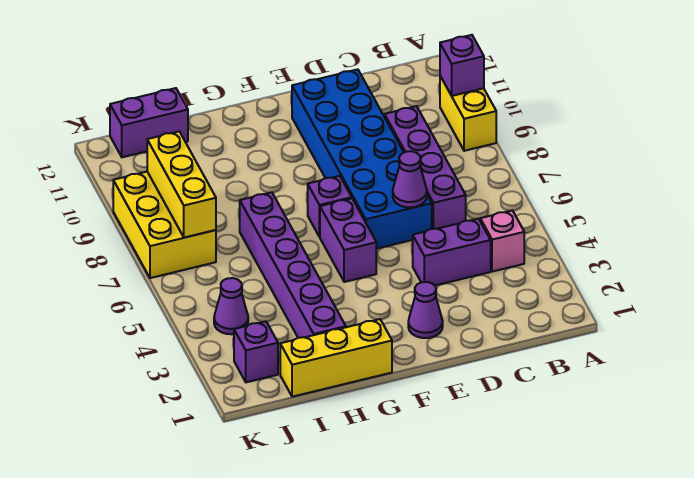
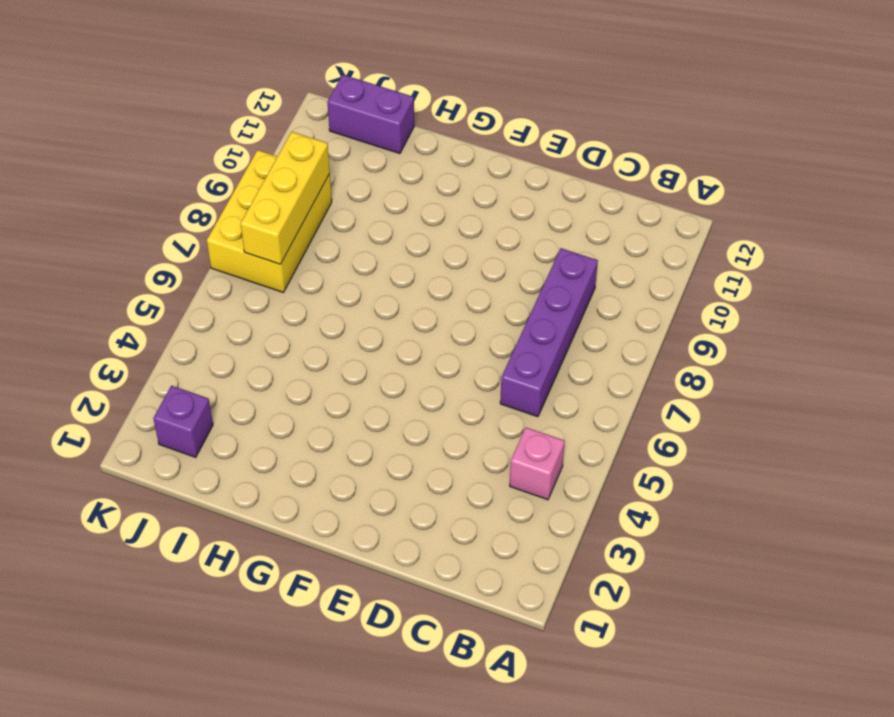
none -> yellow 1x2 brick [440,76,496,151]
none -> purple 1x2 brick [413,219,491,285]
none -> blue 2x6 brick [292,69,432,249]

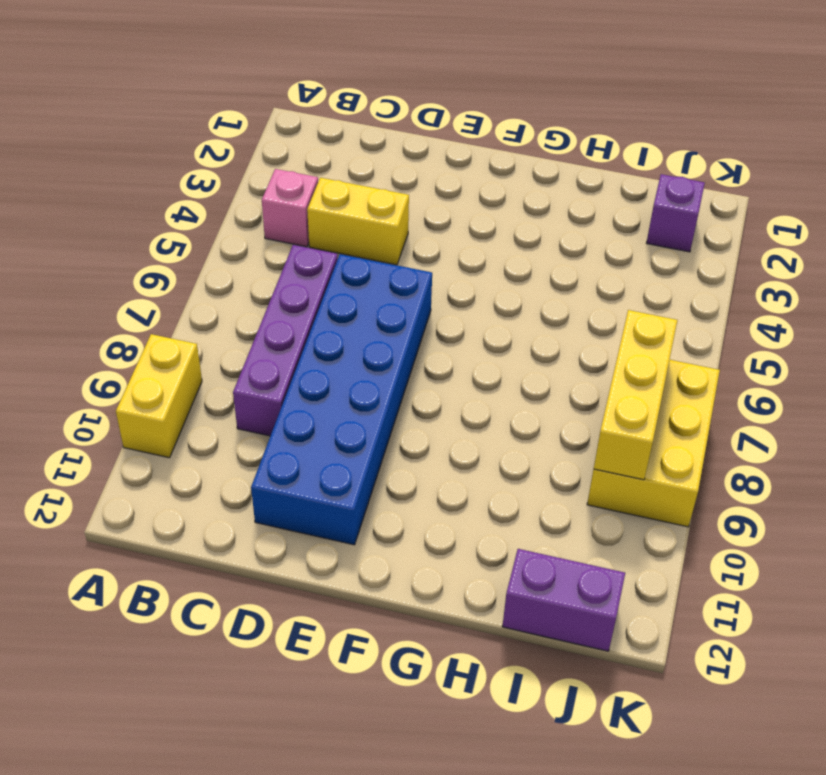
yellow 1x2 brick [307,178,409,265] -> purple 1x2 brick [413,219,491,285]
none -> purple 1x1 cone [408,282,443,338]
none -> purple 1x2 brick [320,198,376,282]
none -> purple 1x1 brick [308,176,352,237]

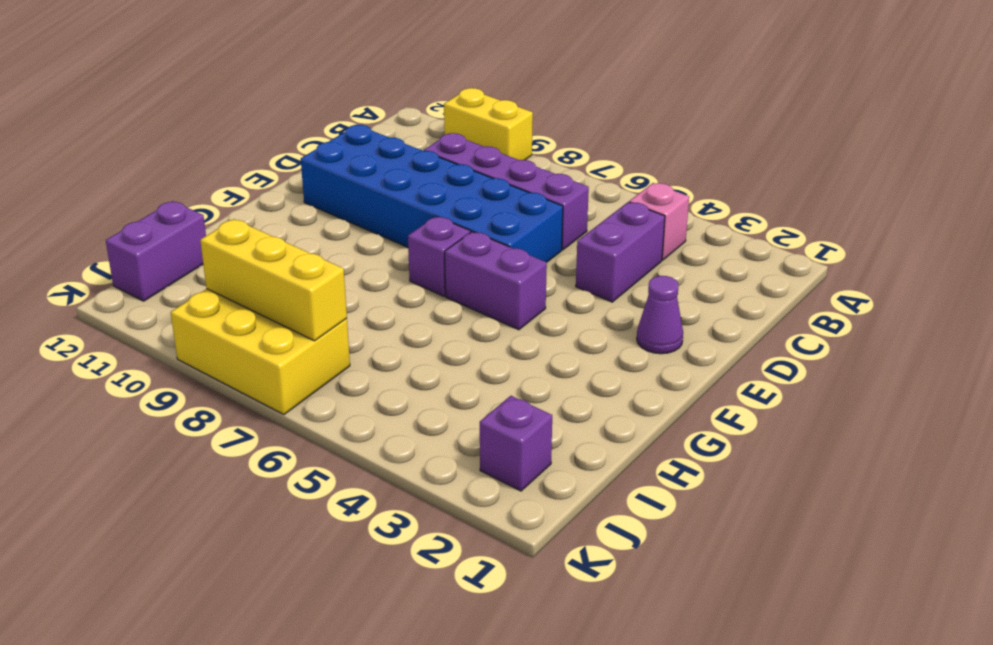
none -> yellow 1x3 brick [280,319,392,397]
none -> purple 1x6 brick [240,192,346,338]
none -> purple 1x1 cone [214,278,248,334]

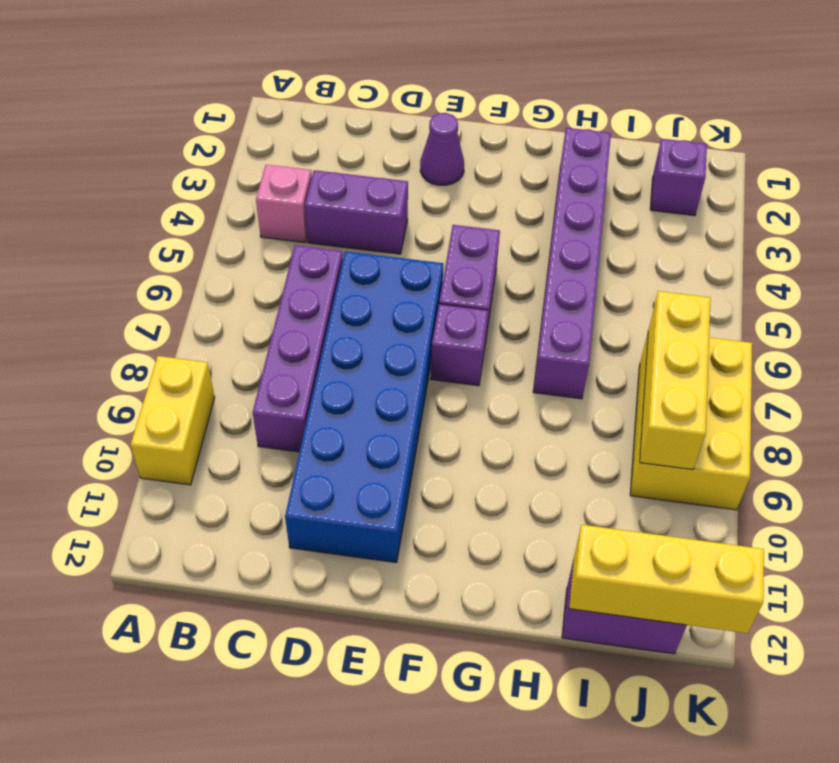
yellow 1x3 brick [569,525,764,633] -> yellow 1x3 brick moved to [280,319,392,397]
none -> purple 1x1 cone [214,278,248,334]
none -> purple 1x1 brick [440,35,484,96]
none -> purple 1x1 cone [393,151,427,208]

